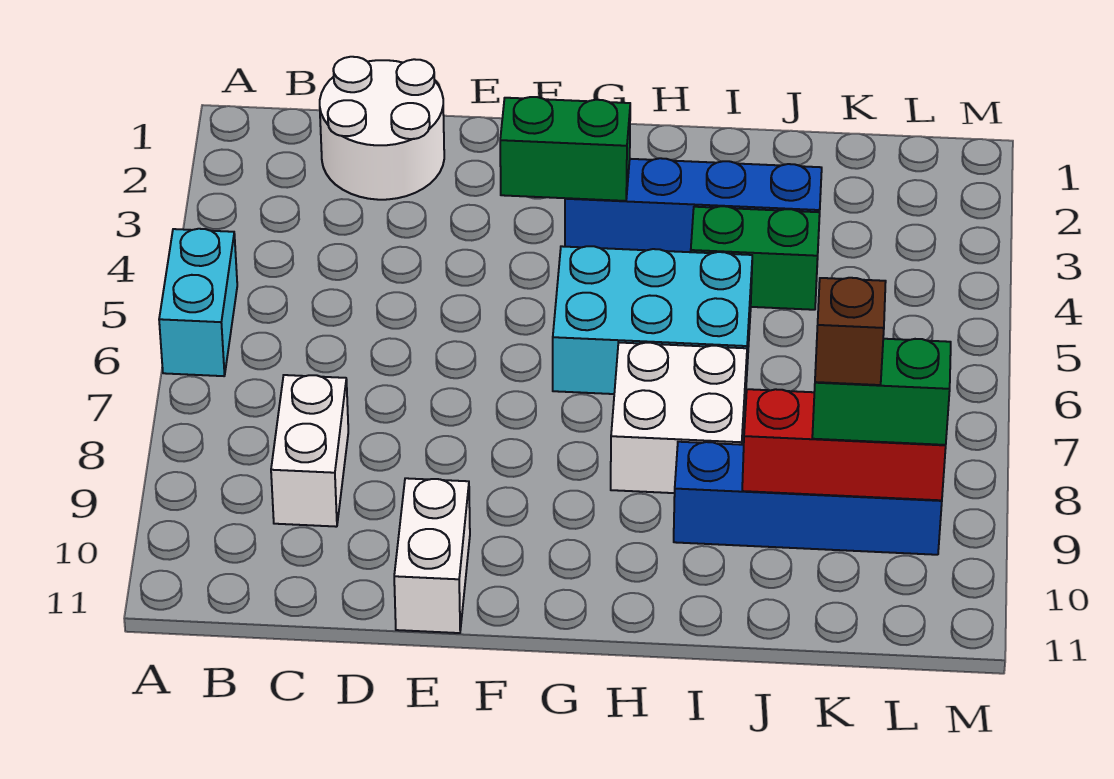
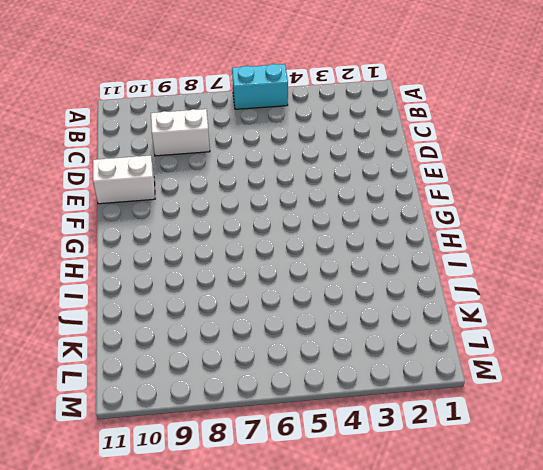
none -> white 2x2 round brick [320,57,444,200]
none -> blue 1x4 brick [565,158,822,252]
none -> cyan 2x3 brick [553,246,752,399]

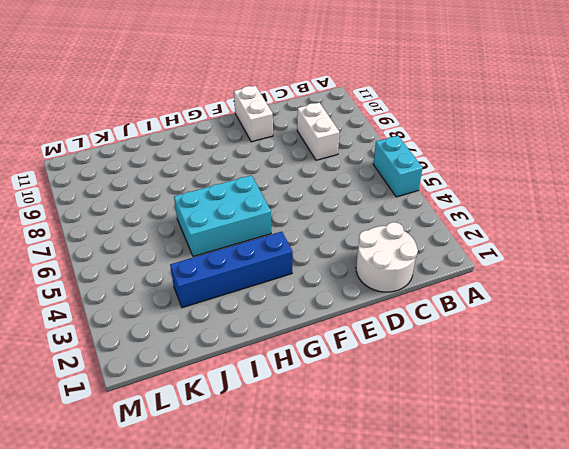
none -> white 2x2 brick [611,343,747,493]
none -> green 1x2 brick [691,206,820,310]
none -> blue 1x4 brick [674,442,942,555]

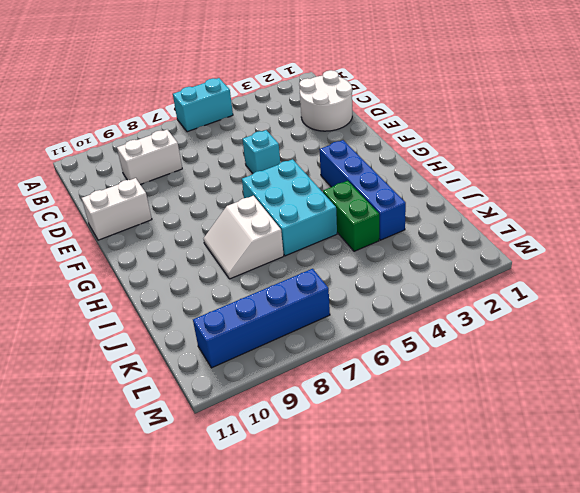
cyan 1x1 brick [242,130,280,173] -> none
white 2x2 slope [203,196,284,279] -> white 2x2 brick [611,343,747,493]
blue 1x4 brick [193,269,330,368] -> blue 1x4 brick turned to [674,442,942,555]
none -> green 1x2 brick [500,97,630,201]
none -> red 1x3 brick [742,389,946,500]
none -> green 1x2 brick [812,339,951,445]

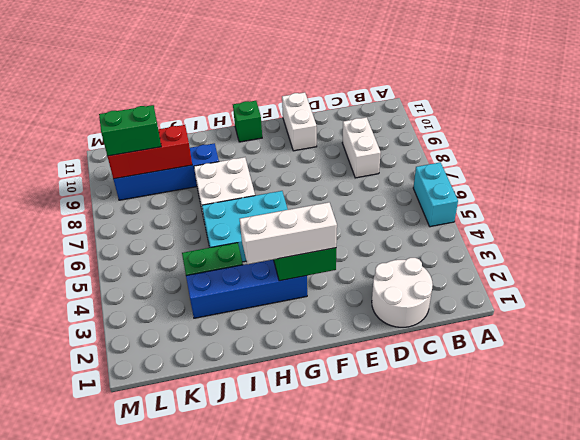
white 1x3 brick [240,202,337,264] -> none
green 1x1 brick [233,101,262,142] -> none
none -> brown 1x1 brick [815,278,886,385]

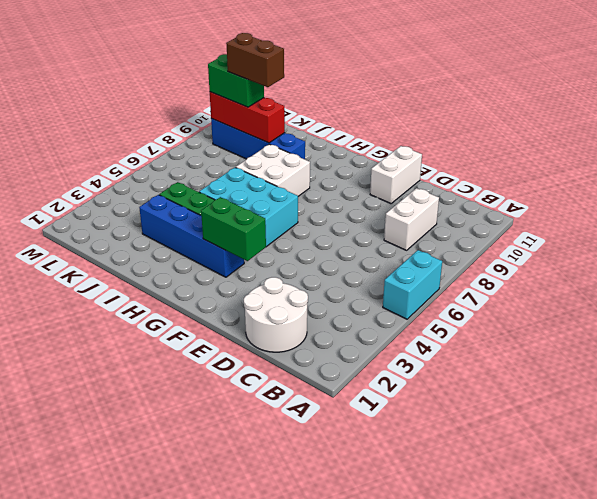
brown 1x2 brick [226,33,284,87] -> brown 1x1 brick [815,278,886,385]

